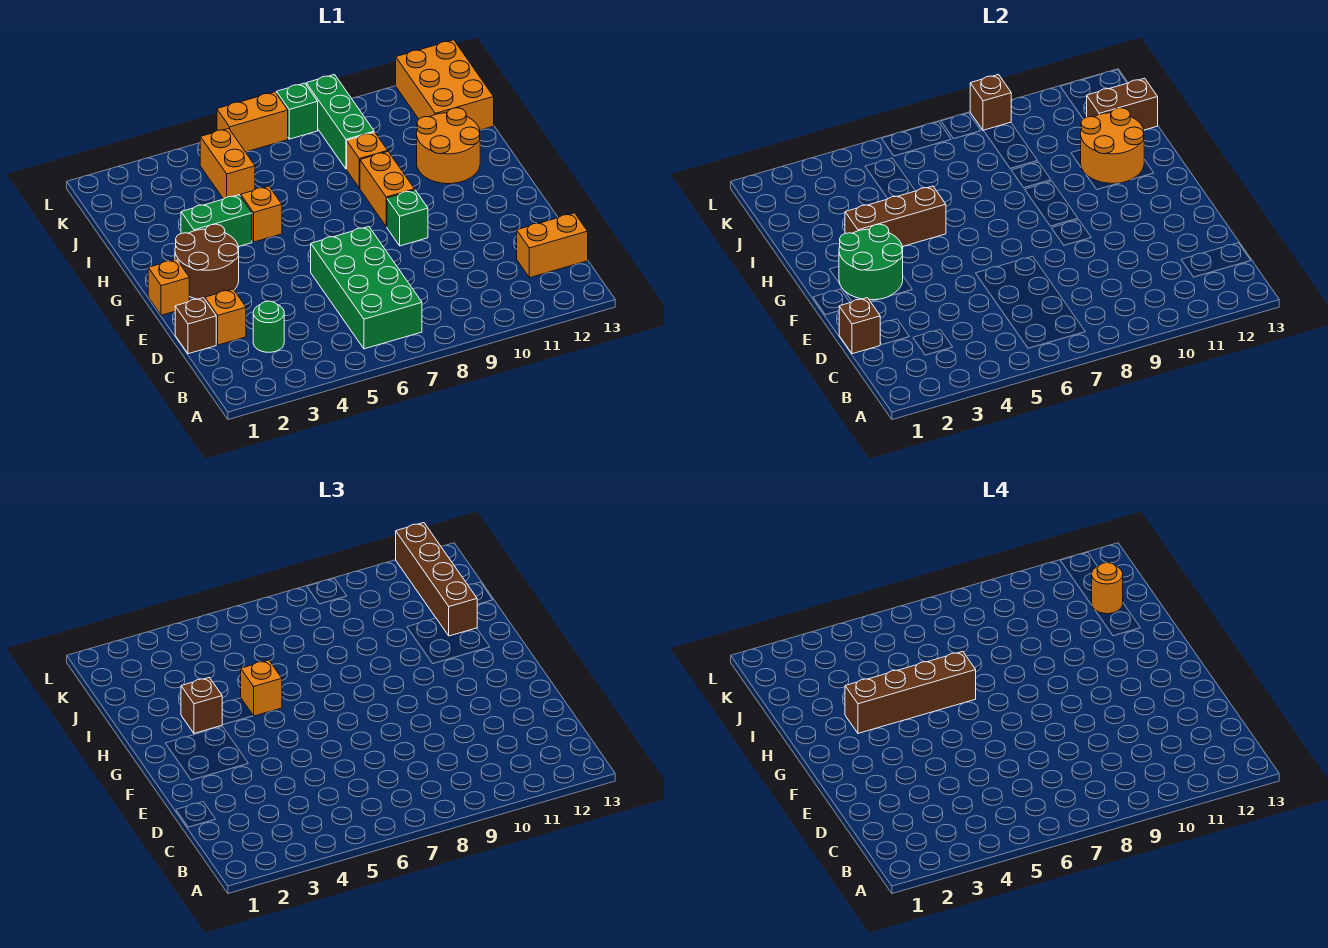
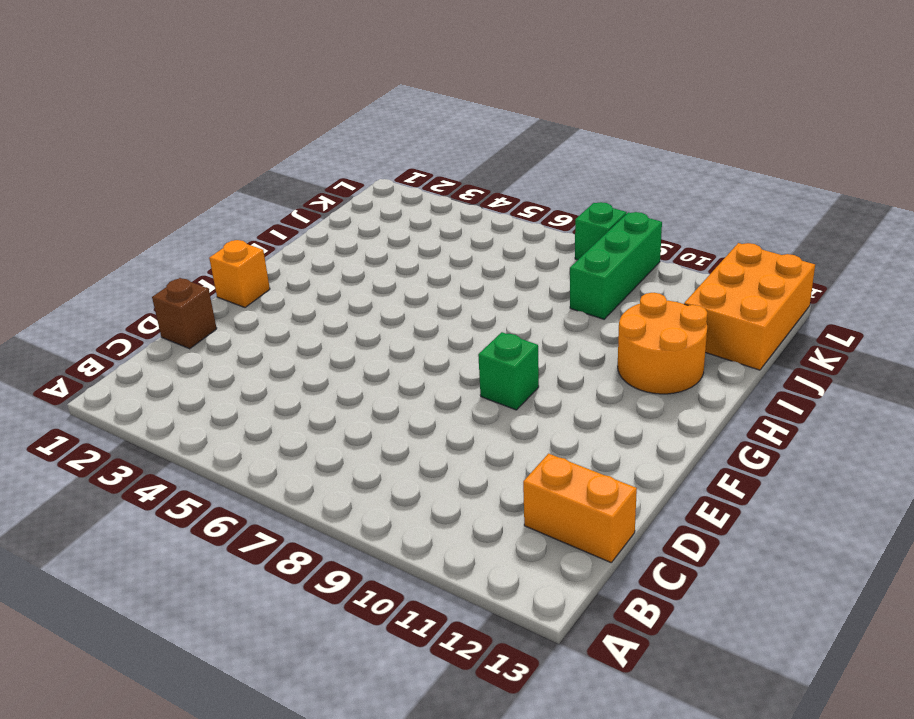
none -> green 2x4 brick [311,227,422,349]
none -> green 1x1 round brick [253,301,284,352]
none -> orange 1x1 brick [205,289,246,345]

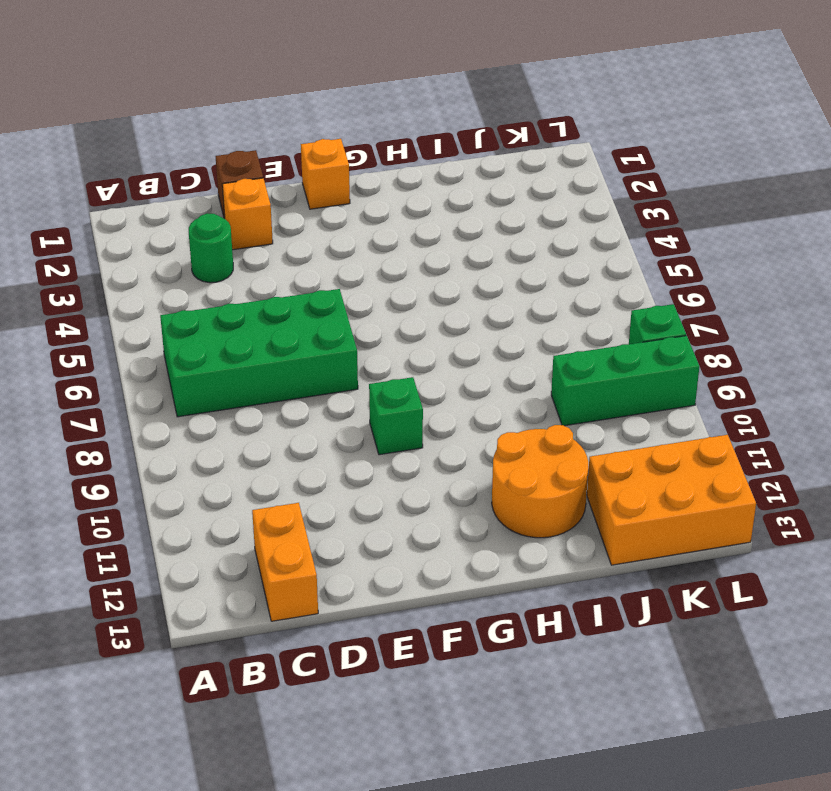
none -> brown 2x2 round brick [175,224,239,299]
none -> orange 1x2 brick [360,152,415,227]
none -> green 1x2 brick [181,195,252,247]

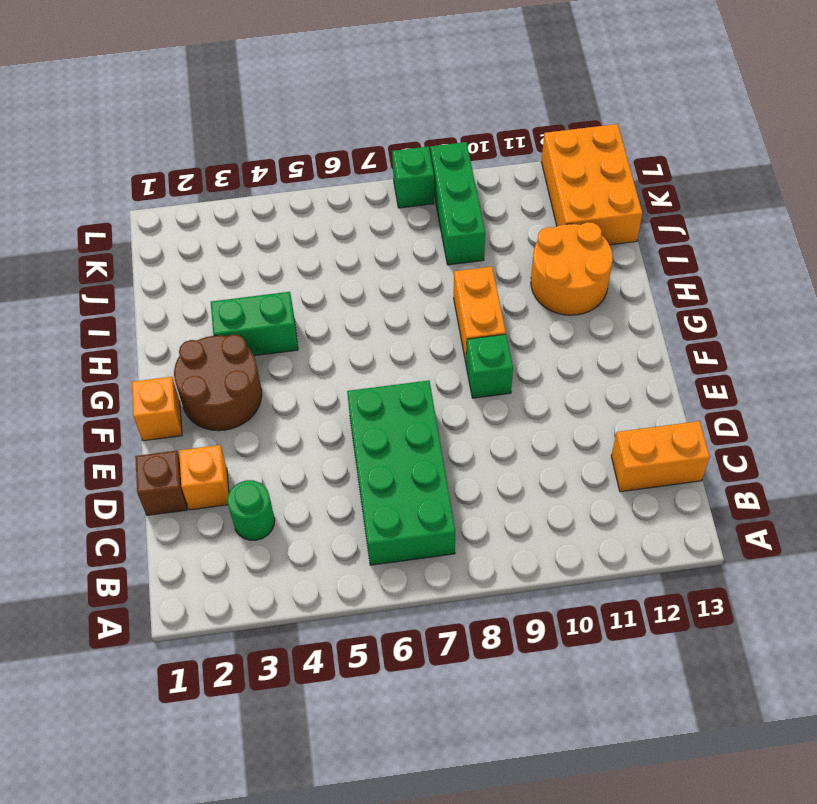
none -> orange 1x1 brick [241,186,282,242]
none -> orange 1x1 brick [347,132,388,188]
none -> orange 1x2 brick [200,128,255,199]

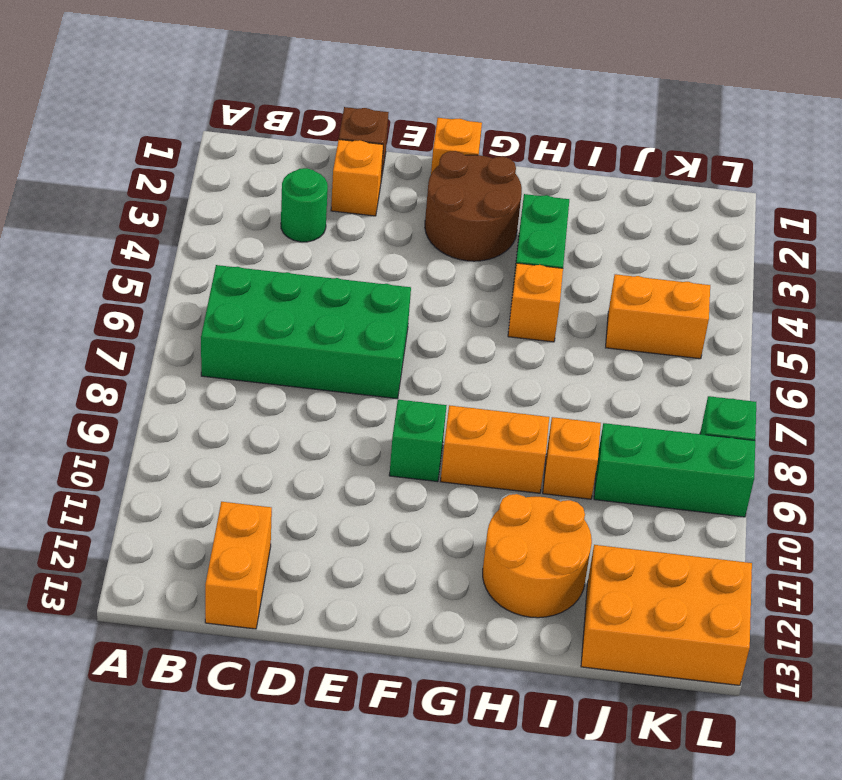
none -> orange 1x2 brick [217,92,288,152]
none -> brown 1x1 brick [839,298,880,354]
none -> green 2x2 round brick [839,224,903,300]

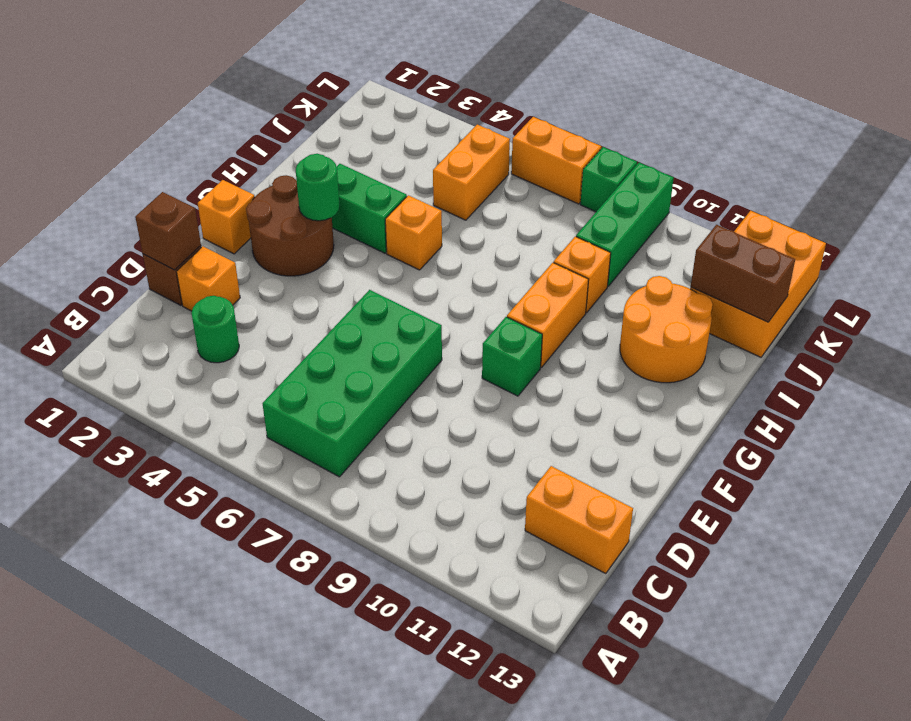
green 1x1 round brick [296,154,340,221] -> green 2x2 round brick [839,224,903,300]
none -> brown 1x3 brick [845,186,946,247]
none -> orange 2x2 round brick [1081,108,1144,183]
none -> brown 1x1 brick [970,75,1011,131]

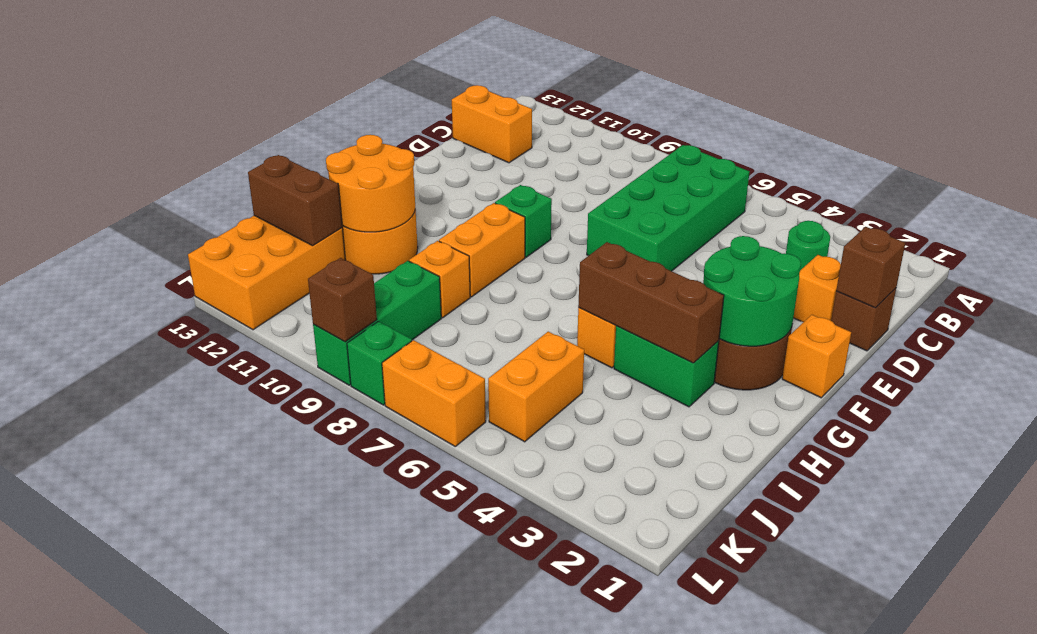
none -> brown 1x1 brick [181,678,222,733]
none -> orange 1x1 brick [241,660,282,716]
none -> brown 1x4 brick [396,523,477,636]

